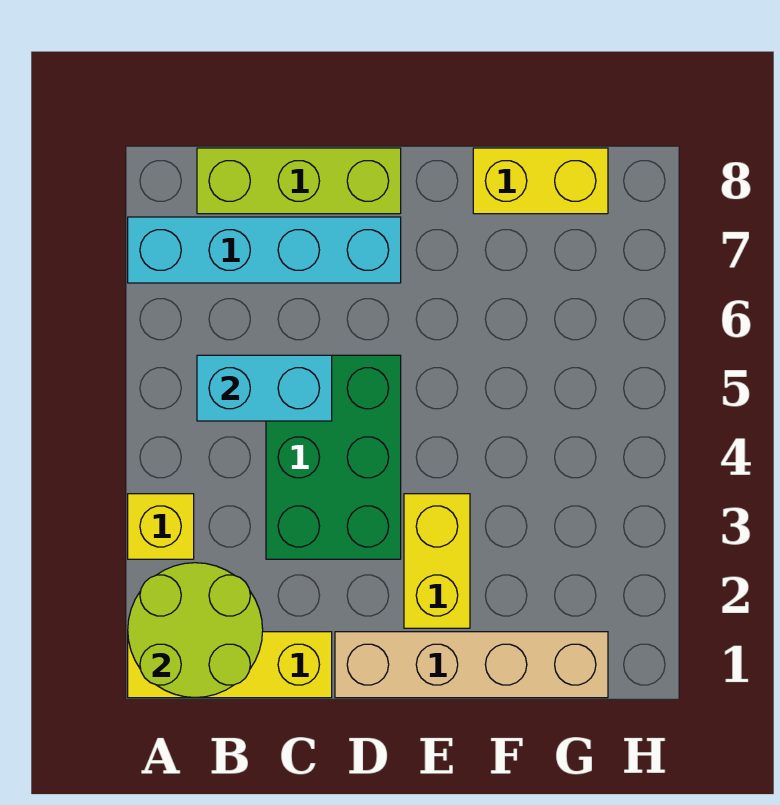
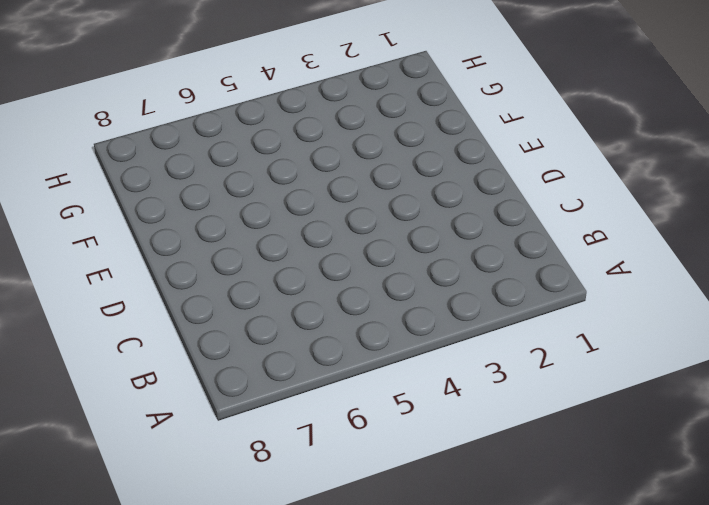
none -> yellow 1x3 brick [128,632,332,698]
none -> yellow 1x1 brick [128,494,194,559]

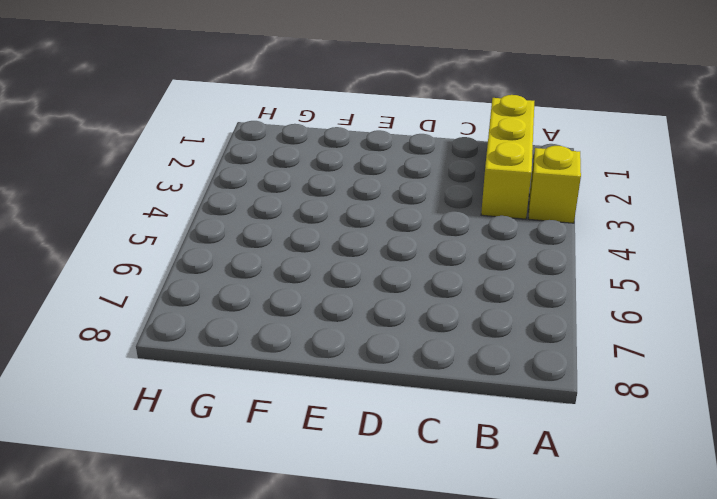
yellow 1x3 brick [481,95,534,219] -> yellow 1x3 brick turned to [128,632,332,698]
none -> cyan 1x4 brick [128,217,401,283]
none -> lime 1x3 brick [197,148,401,214]

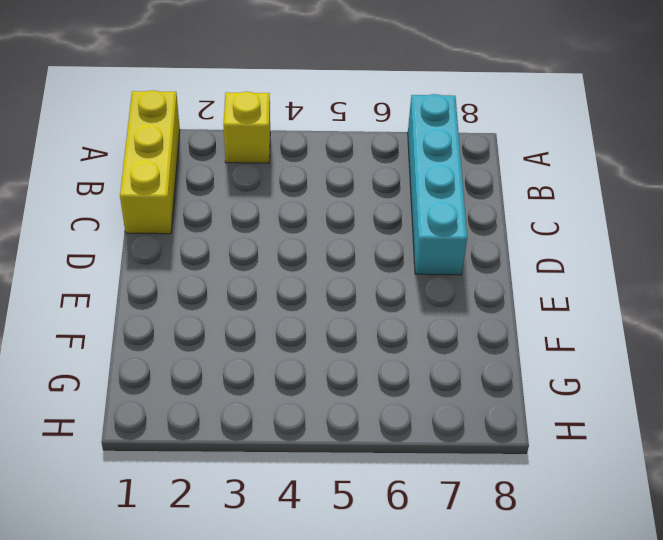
none -> lime 1x3 brick [197,148,401,214]
none -> green 2x3 brick [266,355,401,559]

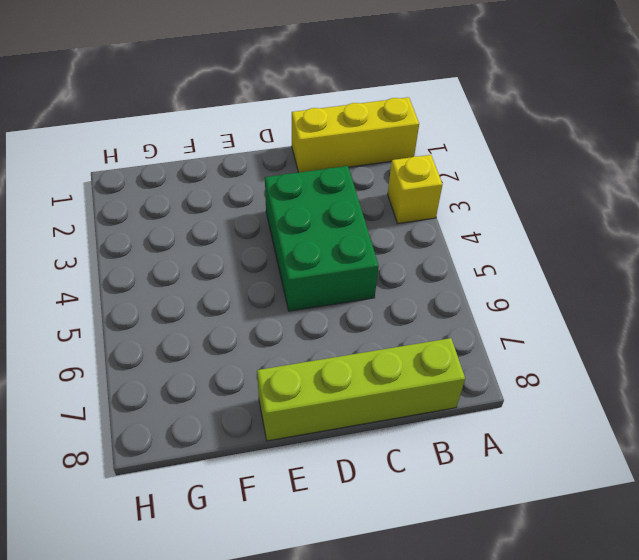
lime 1x4 brick [257,338,465,441] -> lime 1x3 brick [197,148,401,214]
none -> cyan 1x4 brick [128,217,401,283]
none -> tan 1x4 brick [335,632,608,698]

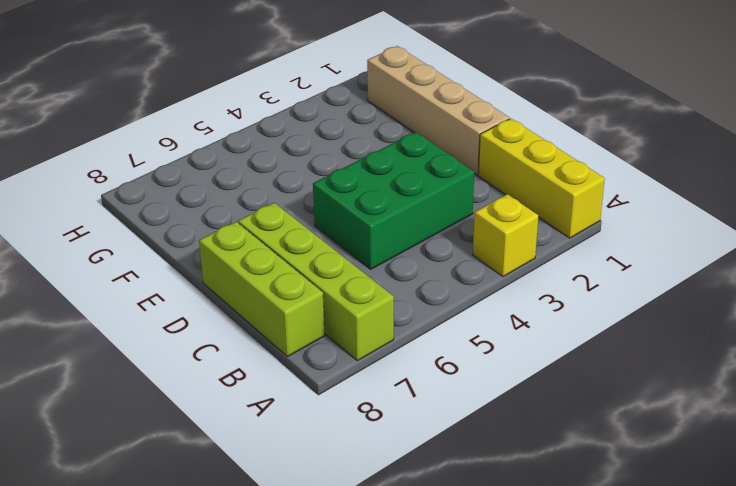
lime 1x4 brick [238,203,394,361] -> cyan 1x4 brick [128,217,401,283]
none -> yellow 1x2 brick [404,494,470,628]
none -> yellow 1x2 brick [473,148,608,214]

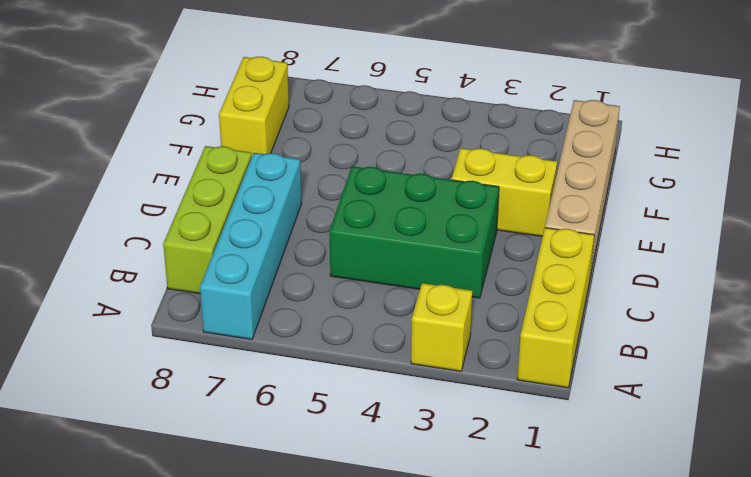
none -> lime 2x2 round brick [128,563,263,698]
none -> cyan 1x2 brick [197,355,332,421]

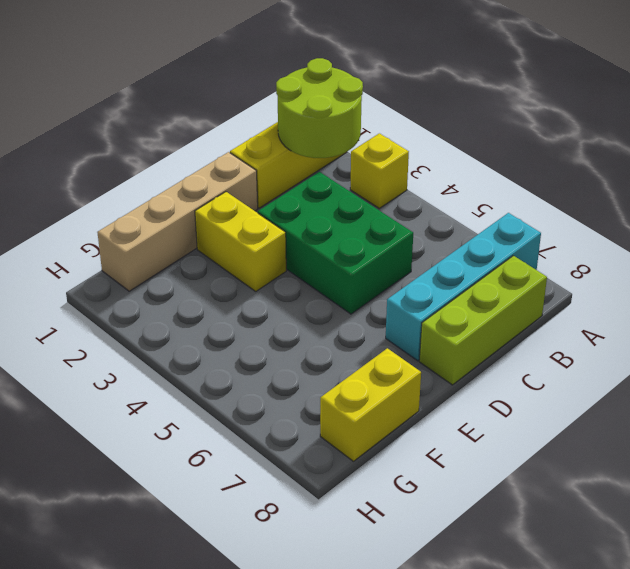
none -> cyan 1x2 brick [197,355,332,421]

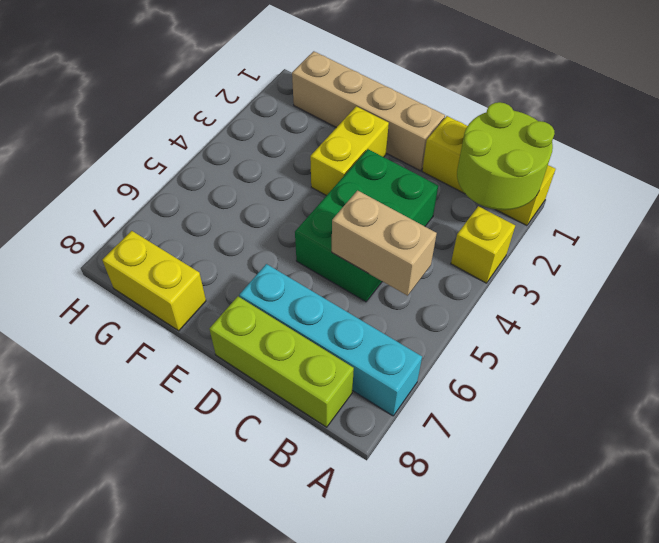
tan 1x2 brick [332,190,437,296] -> cyan 1x2 brick [197,355,332,421]

